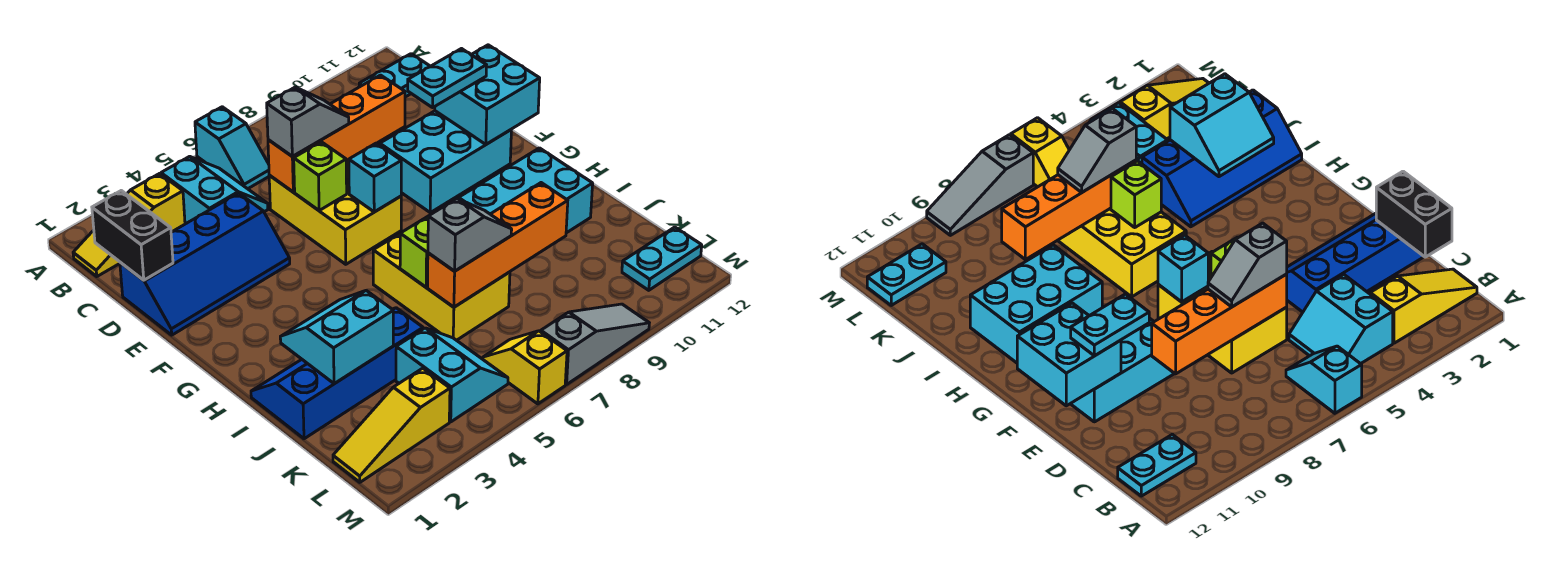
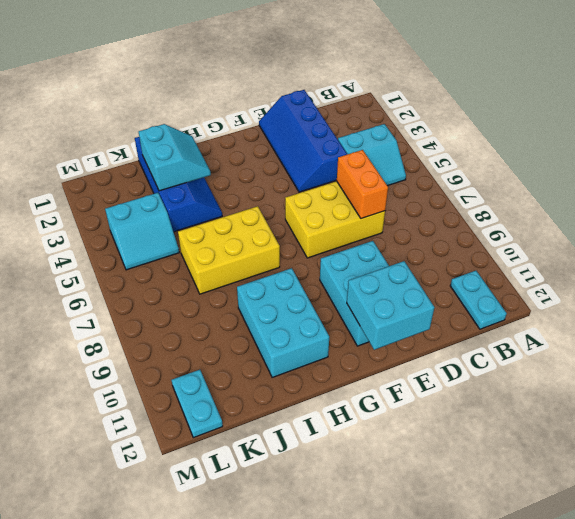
orange 1x2 brick [337,150,388,219] -> orange 1x4 brick [268,75,405,192]
none -> cyan 1x2 slope [195,107,269,189]
none -> yellow 1x3 slope [73,174,185,276]
none -> yellow 1x3 slope [333,368,450,482]

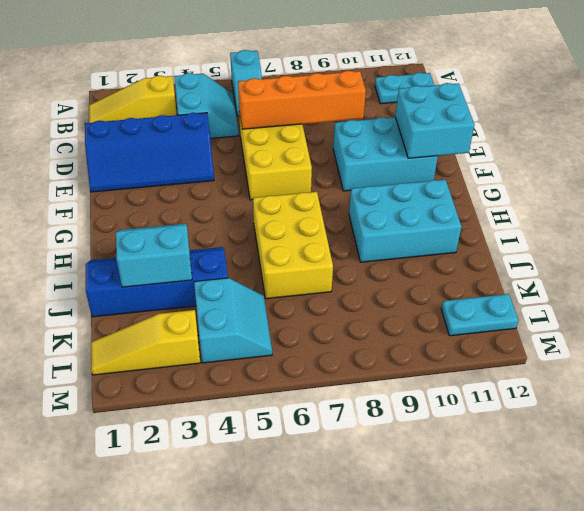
none -> yellow 1x2 slope [483,331,567,404]
none -> grey 1x3 slope [541,304,649,384]
none -> black 1x2 brick [92,191,173,280]

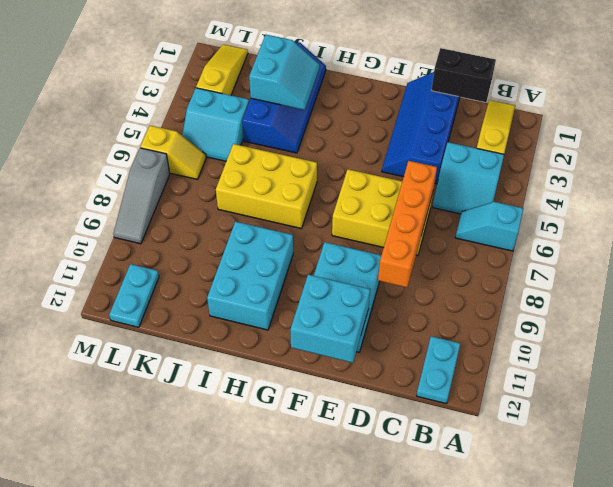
none -> lime 1x1 brick [294,142,347,210]
none -> cyan 1x1 brick [349,143,401,212]
none -> lime 1x1 brick [400,217,428,287]

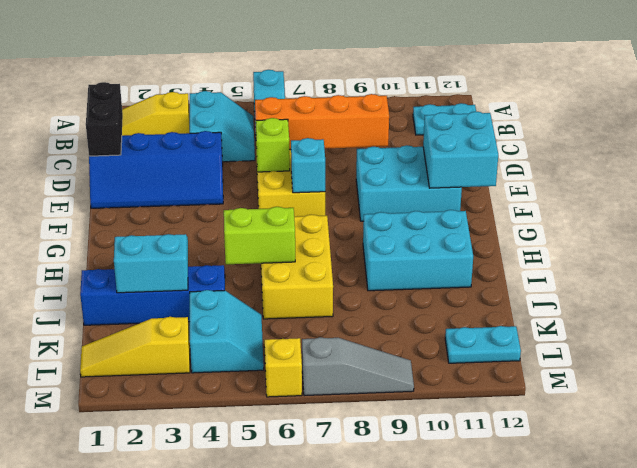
lime 1x2 brick [224,207,295,264] -> lime 1x1 brick [400,217,428,287]
none -> orange 1x4 brick [428,183,568,307]
none -> grey 1x2 slope [267,87,349,157]
none -> cyan 1x2 plate [408,49,486,108]

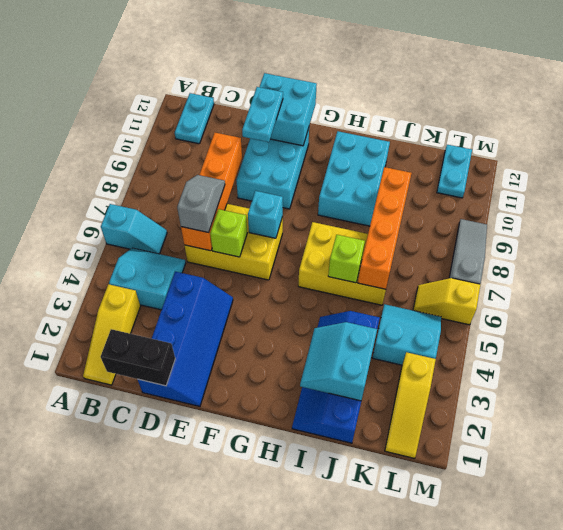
none -> grey 1x2 slope [428,199,512,271]

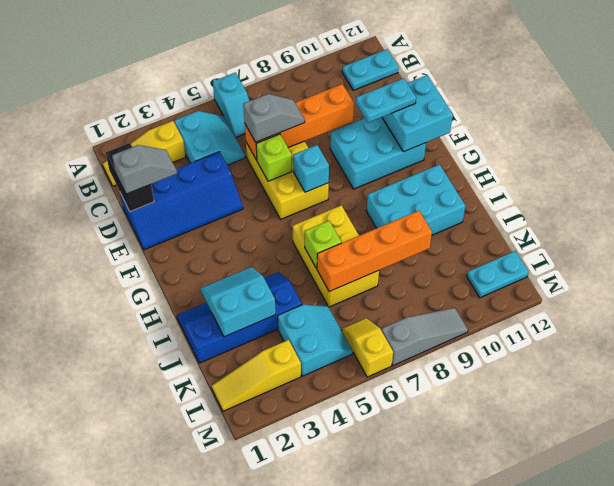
grey 1x2 slope [112,145,177,194] -> grey 1x2 slope moved to [428,199,512,271]

